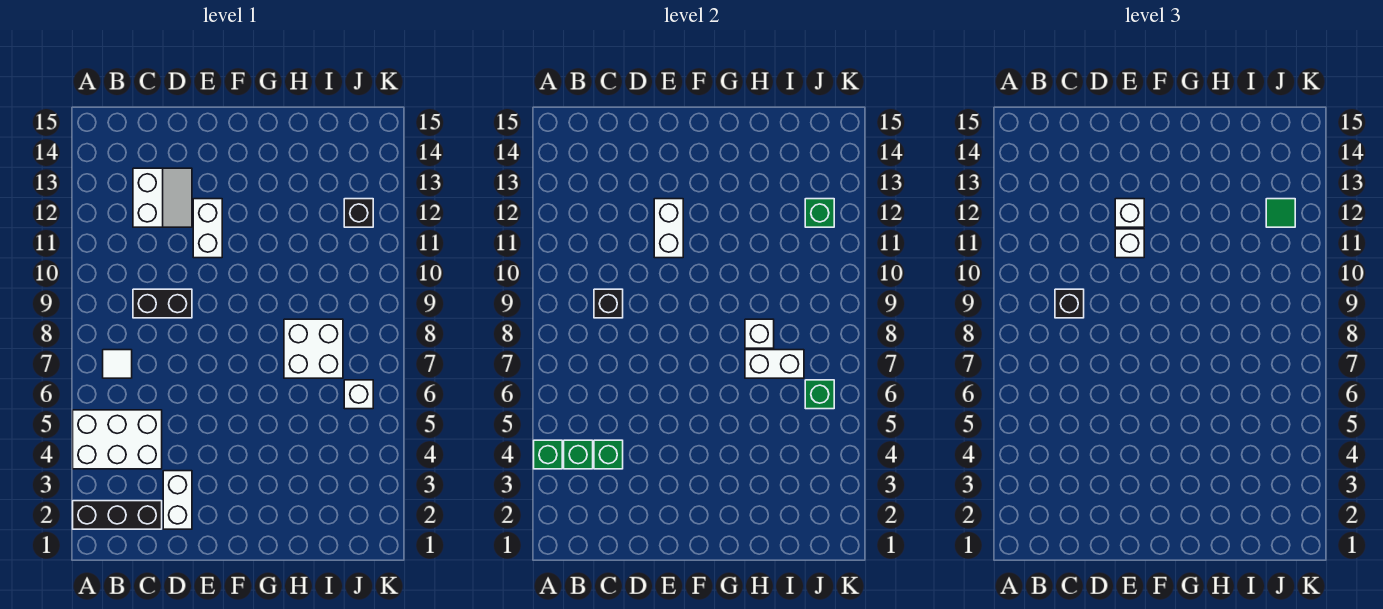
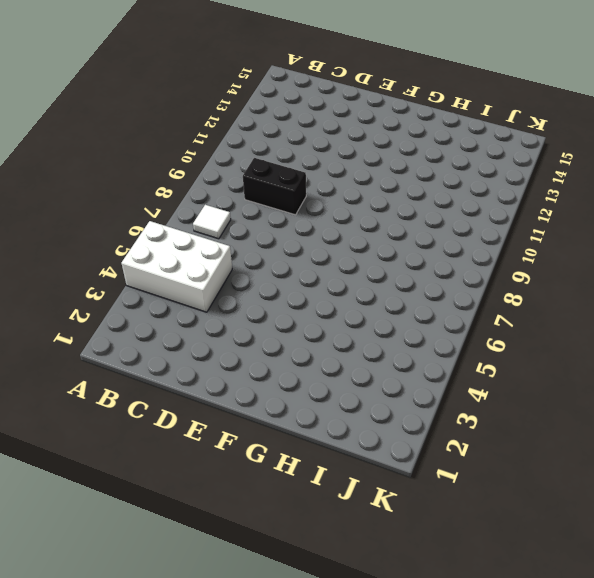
none -> black 1x3 brick [73,501,162,529]
none -> white 2x2 slope [133,168,192,227]
none -> white 1x2 brick [163,471,192,529]

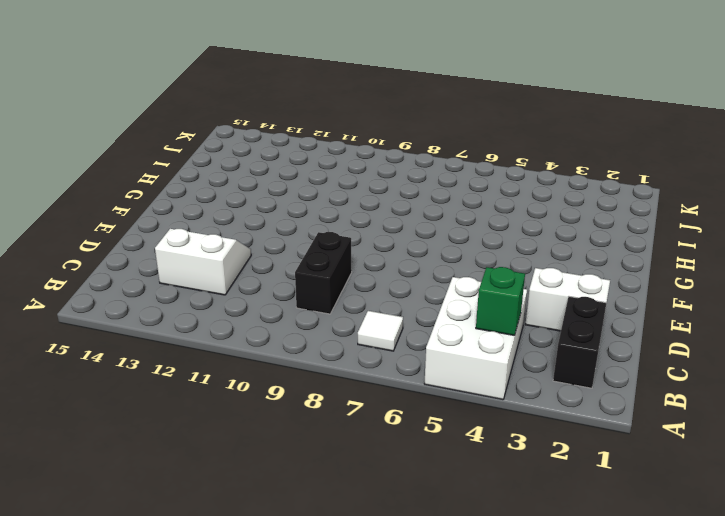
black 1x2 brick [553,296,606,388] -> black 1x3 brick [73,501,162,529]
none -> white 1x2 brick [193,199,222,258]
none -> white 2x2 brick [284,319,343,378]
none -> white 1x1 brick [344,380,373,409]

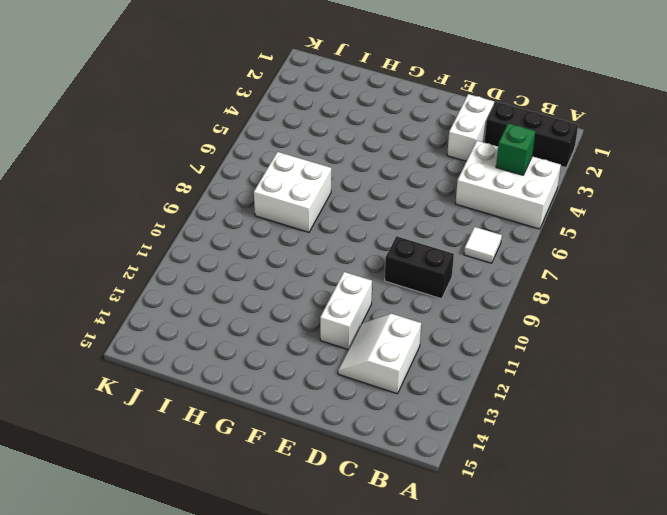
none -> white 1x1 brick [344,380,373,409]
none -> black 1x1 brick [344,199,373,227]
none -> green 1x1 brick [534,440,562,469]

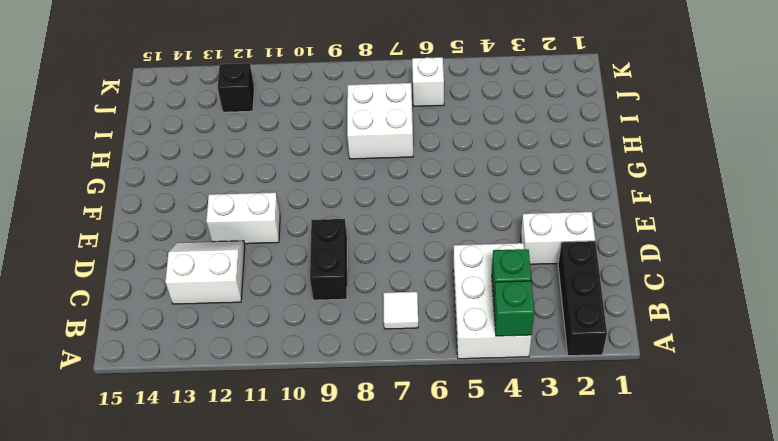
none -> green 1x1 brick [594,440,623,469]
none -> black 1x1 brick [594,289,623,318]
none -> white 1x2 brick [654,199,683,258]

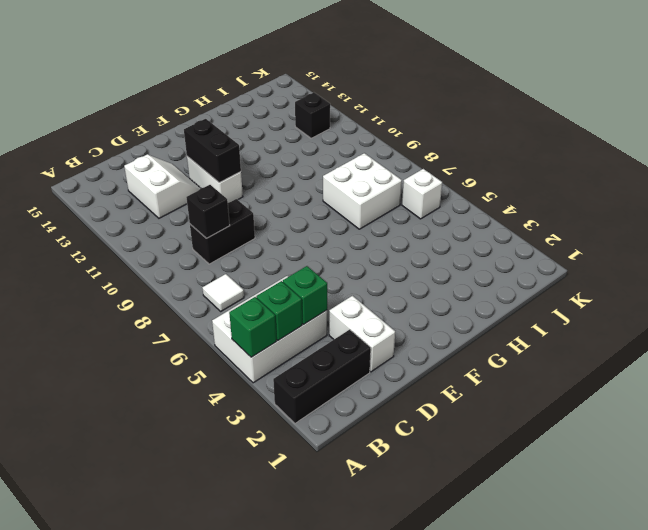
black 1x2 brick [184,119,241,183] -> white 1x2 brick [654,199,683,258]
none -> white 1x2 brick [745,350,804,378]
none -> white 1x1 brick [745,319,774,348]
none -> green 1x1 brick [805,380,834,409]

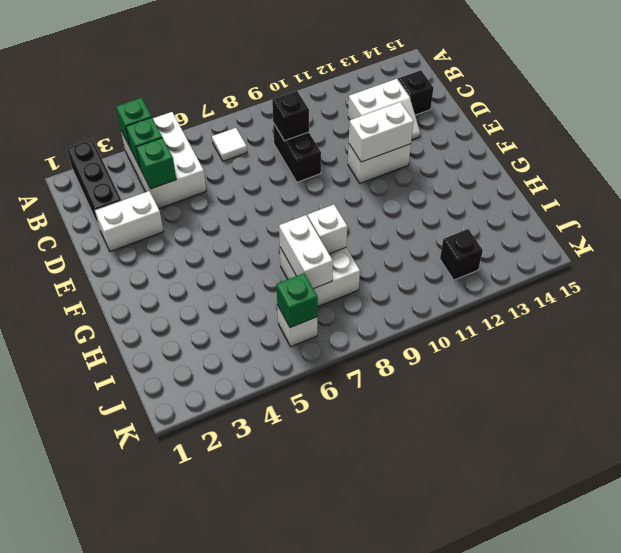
black 1x1 brick [398,70,434,115] -> black 1x1 brick moved to [1055,289,1084,318]
none -> green 1x1 brick [805,199,834,227]
none -> white 1x1 brick [1115,229,1144,258]
none -> white 1x1 brick [1115,199,1144,227]

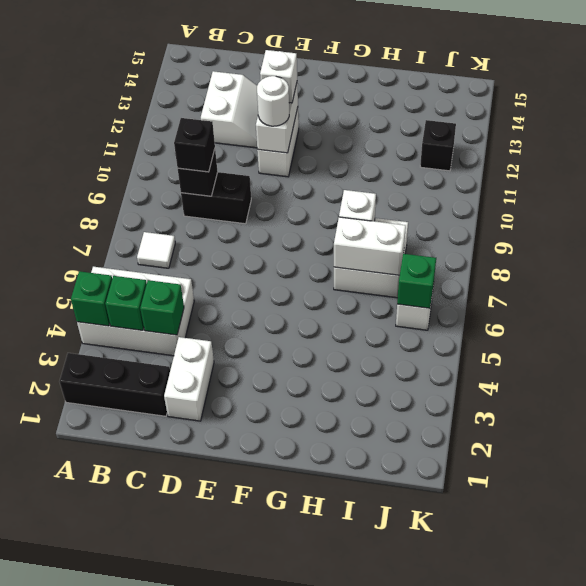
white 1x1 round brick [257,76,289,126] -> white 1x1 brick [1115,229,1144,258]
none -> green 1x1 brick [805,199,834,227]
none -> green 1x1 tile [1266,199,1295,227]

